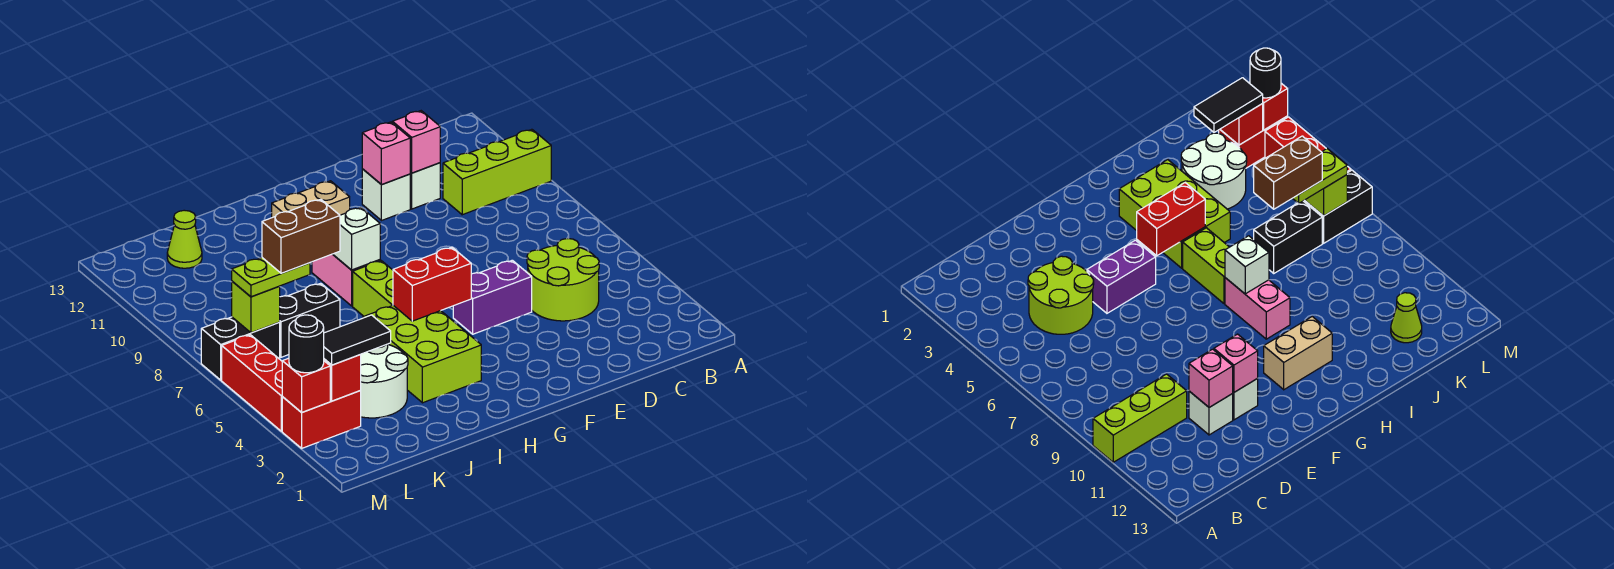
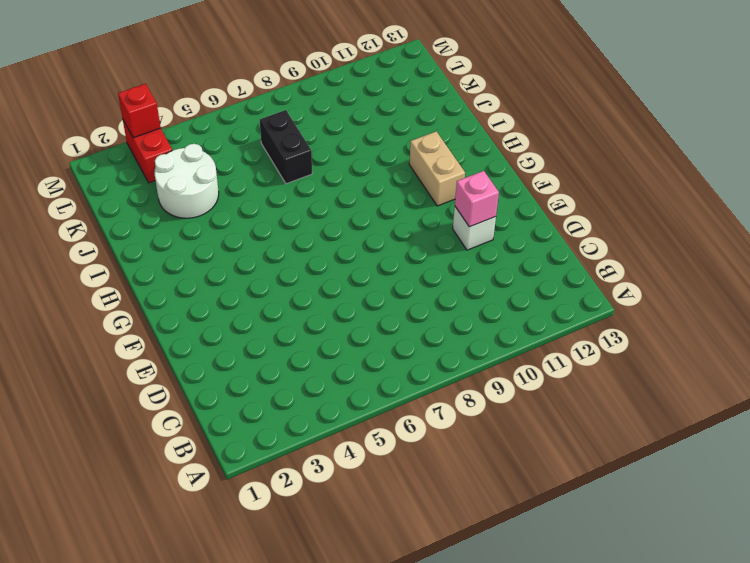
none -> lime 1x3 brick [443,129,551,215]
none -> lime 2x2 round brick [527,239,599,321]
none -> white 1x1 brick [410,163,440,209]

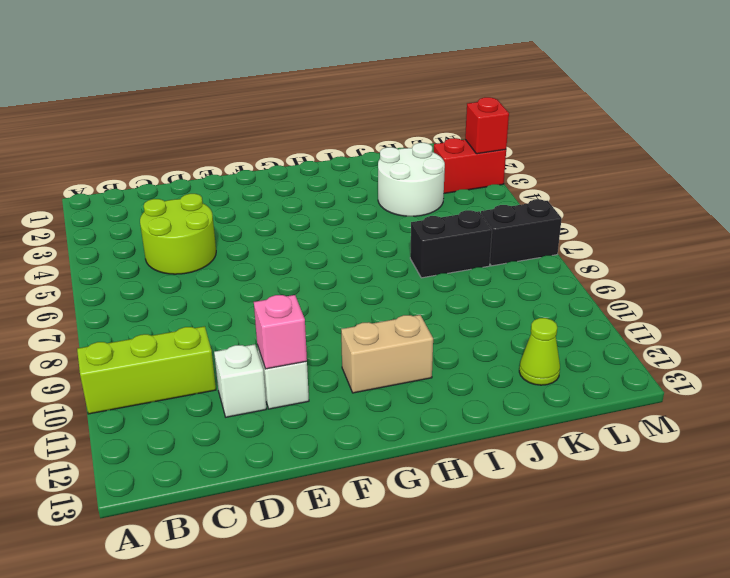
none -> purple 1x2 brick [453,260,532,334]
none -> lime 2x3 brick [363,306,481,403]
none -> lime 1x2 brick [353,261,393,316]

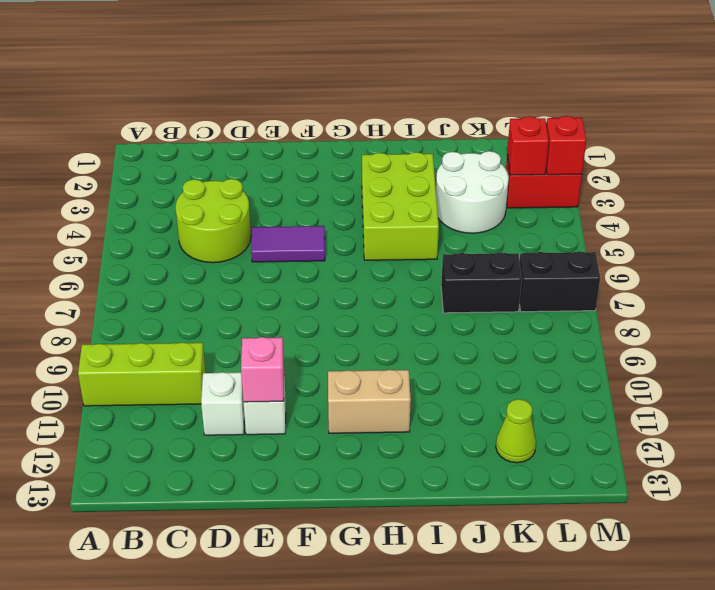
purple 1x2 tile [251,226,325,262] -> purple 1x2 brick [453,260,532,334]
none -> lime 1x2 brick [353,261,393,316]
none -> pink 1x2 brick [312,254,380,306]
none -> red 1x3 brick [222,335,283,431]

